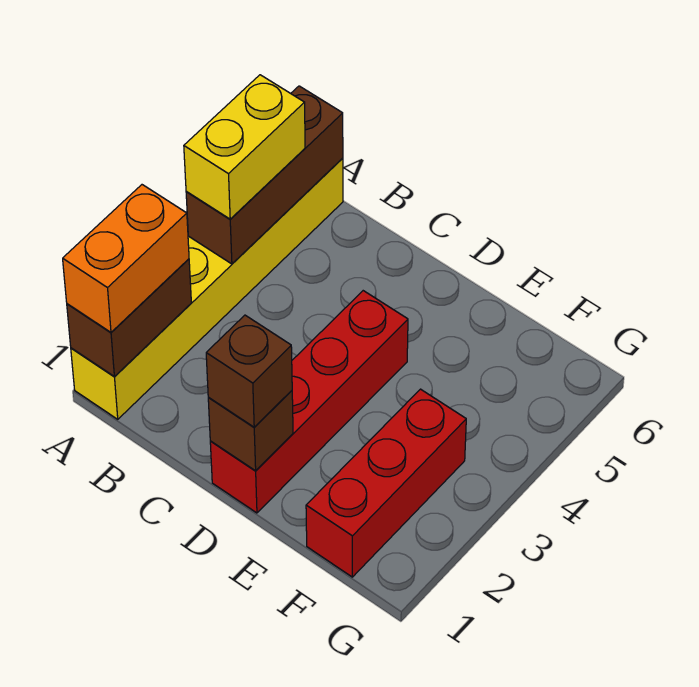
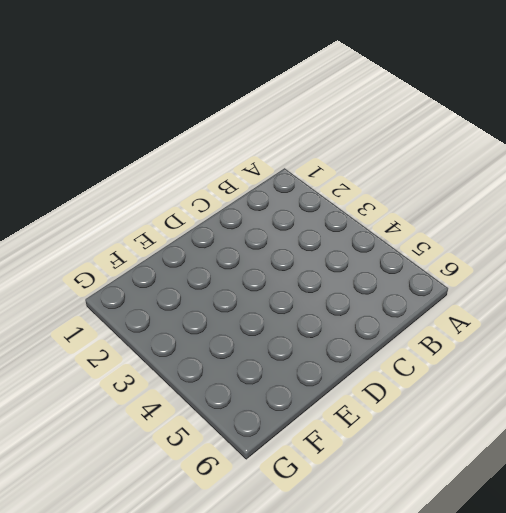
none -> yellow 1x6 brick [71,158,343,419]
none -> red 1x4 brick [210,291,408,513]

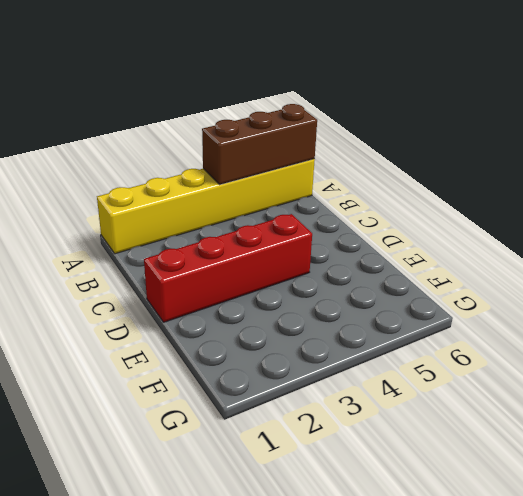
none -> red 1x3 brick [306,389,466,577]
none -> brown 1x2 brick [67,259,191,376]

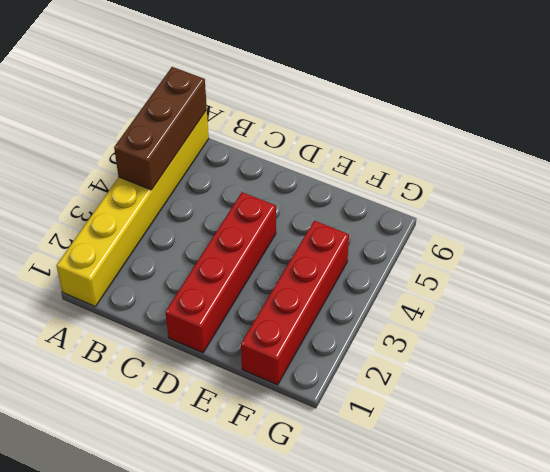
red 1x4 brick [241,221,349,385] -> red 1x3 brick [306,389,466,577]
none -> brown 1x2 brick [67,259,191,376]
none -> brown 1x1 brick [208,391,293,471]

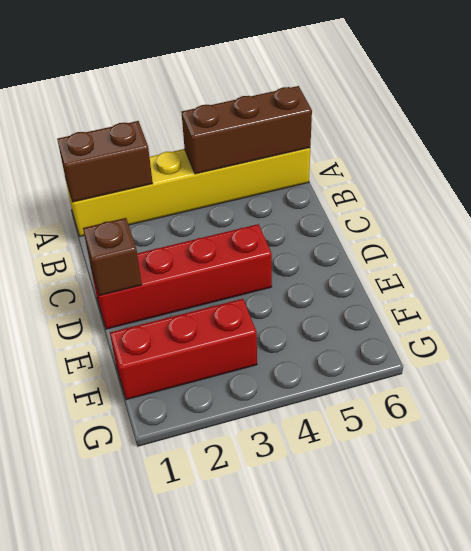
none -> orange 1x2 brick [63,185,189,332]
none -> yellow 1x2 brick [184,75,305,219]

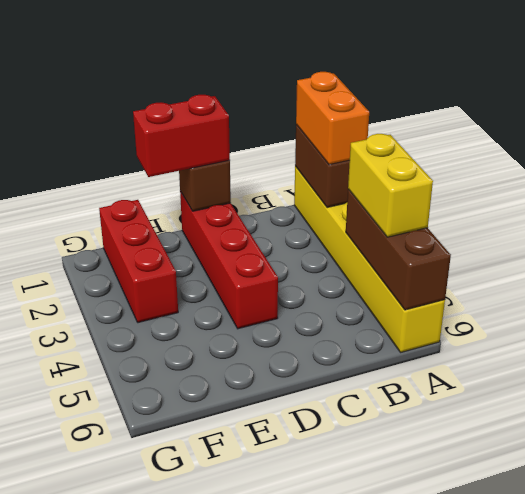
red 1x2 brick [133,95,230,177] -> brown 1x1 brick [206,315,292,427]

